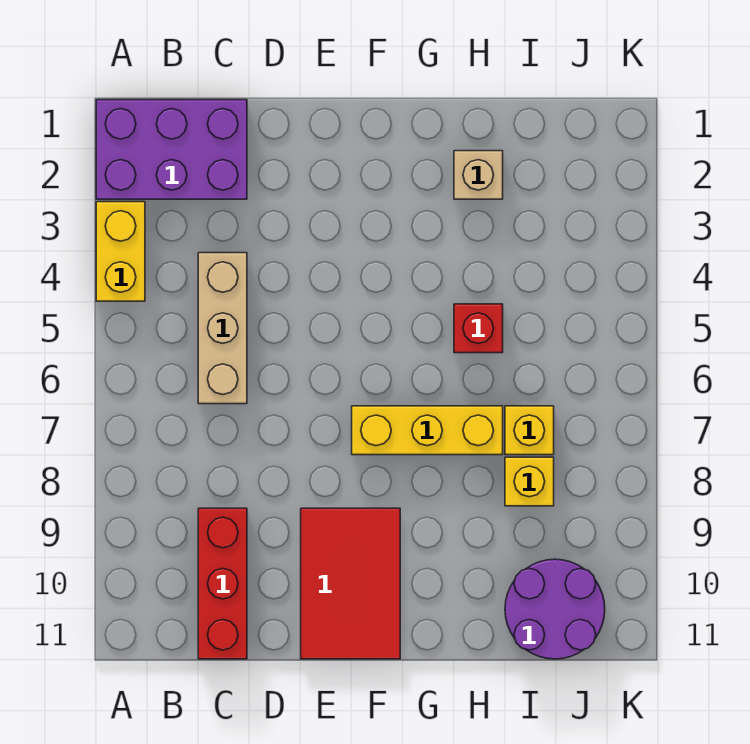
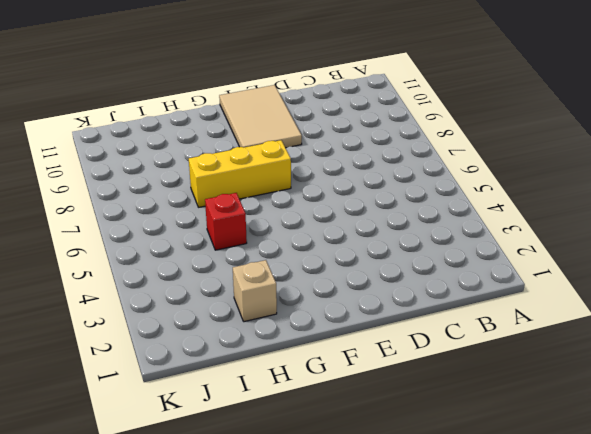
tan 2x3 tile [219,85,302,148] -> red 2x3 tile [301,508,400,659]
none -> purple 2x3 brick [96,100,247,199]
none -> yellow 1x2 brick [96,202,145,301]

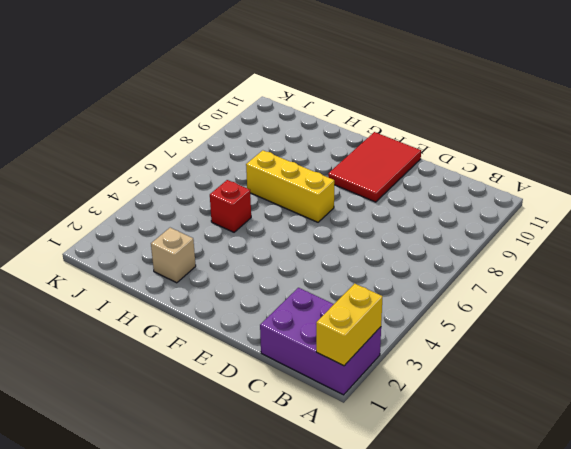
yellow 1x2 brick [316,284,383,366] -> yellow 1x2 brick moved to [96,202,145,301]
none -> tan 1x3 brick [198,253,247,404]
none -> red 1x3 brick [198,508,247,659]

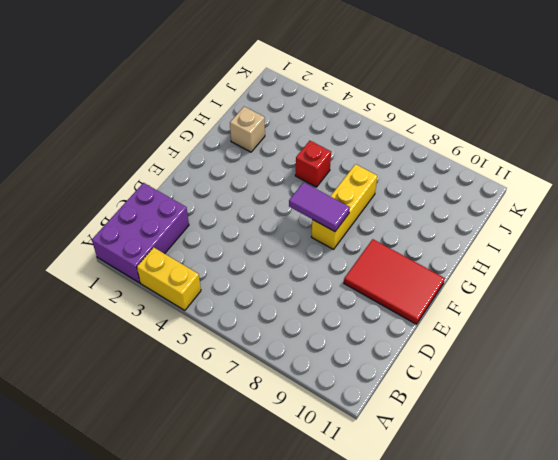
purple 1x2 tile [289,182,350,232] -> none
none -> tan 1x3 brick [198,253,247,404]
none -> red 1x3 brick [198,508,247,659]

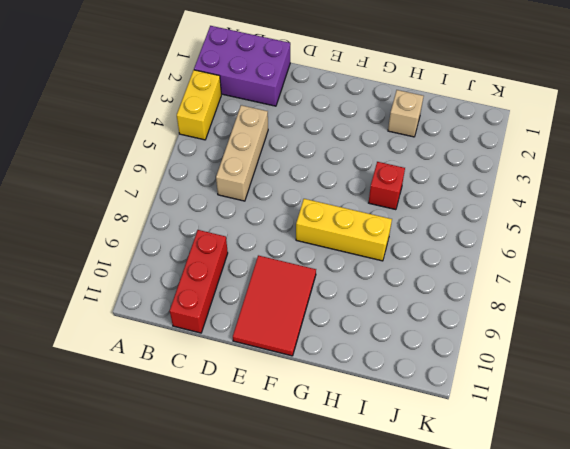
none -> yellow 1x1 brick [505,406,554,455]
none -> yellow 1x1 brick [505,457,554,506]

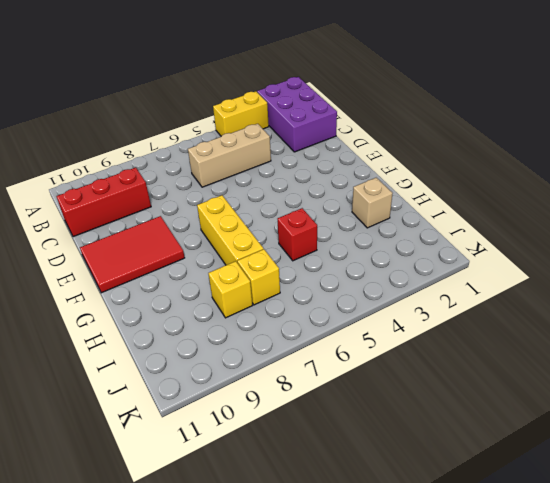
none -> purple 2x2 round brick [505,559,605,659]

